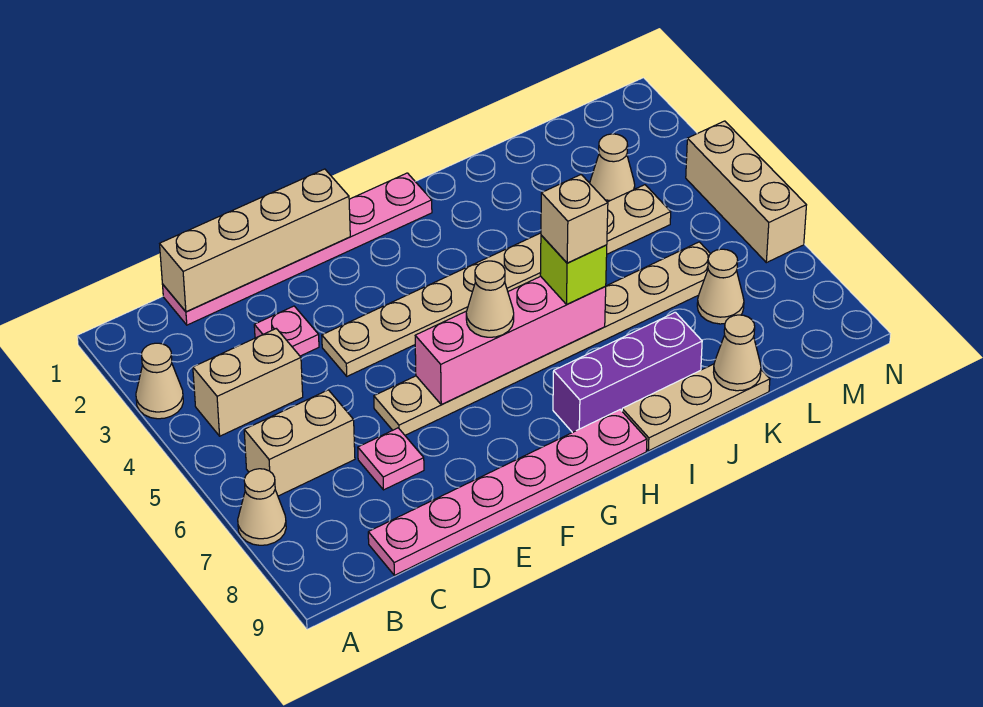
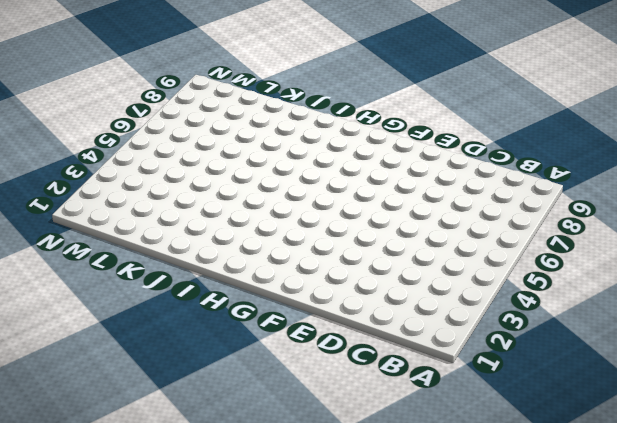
none -> tan 1x1 cone [136,343,183,419]
none -> tan 1x1 cone [238,469,286,545]
none -> tan 1x2 brick [193,329,303,436]

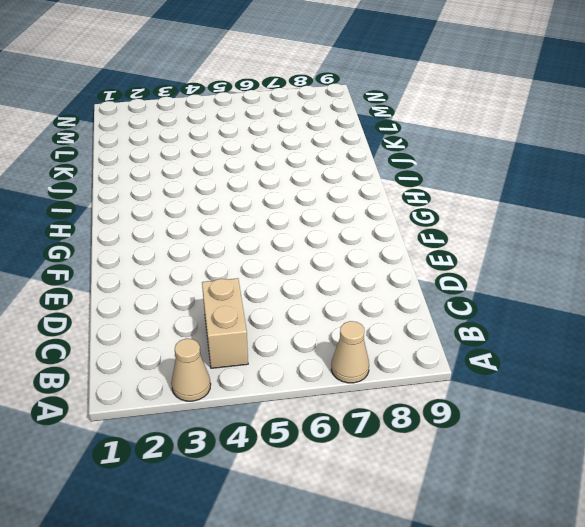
none -> tan 1x2 brick [244,390,355,496]
none -> pink 1x6 plate [163,173,432,325]
none -> pink 1x6 plate [368,410,647,575]

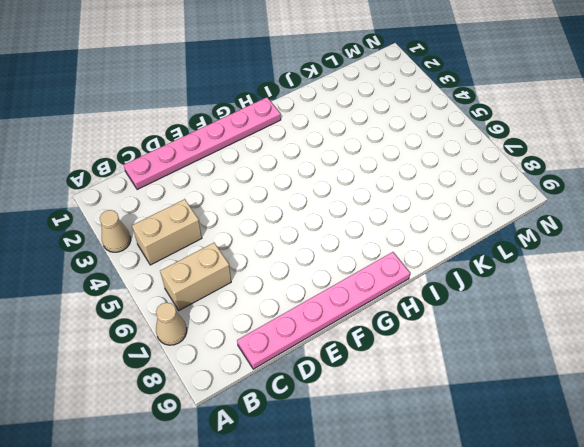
none -> pink 1x1 plate [254,306,319,356]
none -> pink 1x1 plate [358,428,424,490]
none -> tan 1x8 plate [322,185,671,376]

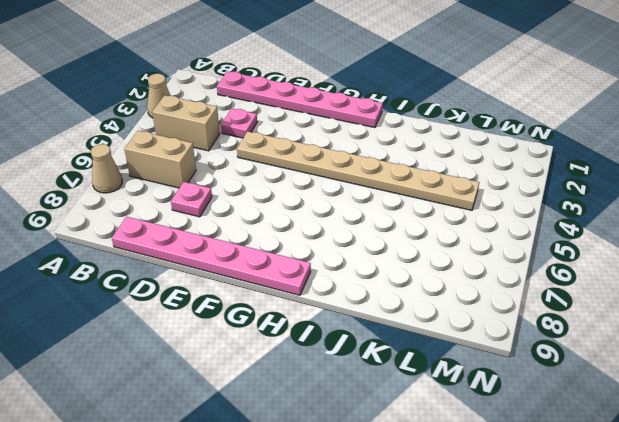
none -> tan 1x8 plate [374,242,710,435]
none -> purple 1x3 brick [553,312,702,433]
none -> tan 1x3 plate [622,364,770,451]

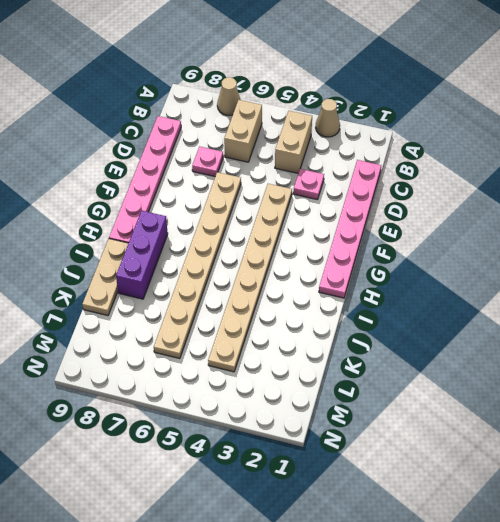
none -> tan 1x1 cone [590,134,635,202]
none -> tan 1x1 cone [697,249,744,324]
none -> tan 1x3 brick [686,121,806,263]

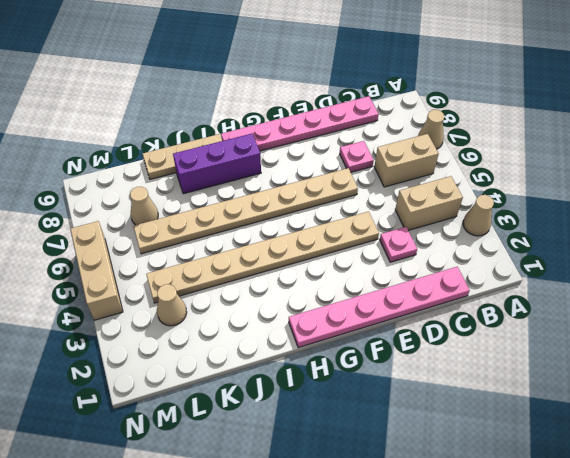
none -> tan 1x4 brick [160,169,350,312]
none -> pink 1x4 brick [415,276,606,404]
none -> tan 1x1 cone [714,315,761,391]

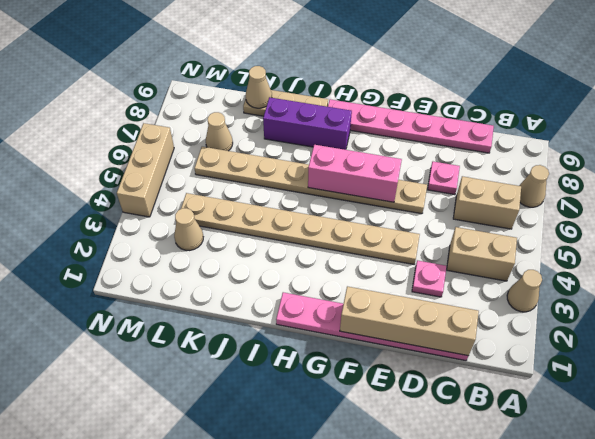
pink 1x3 brick [308,145,402,202] -> pink 1x4 brick [415,276,606,404]
none -> tan 1x1 cone [466,261,514,337]
none -> lime 1x1 brick [540,235,607,305]
none -> tan 1x1 brick [541,175,608,263]

